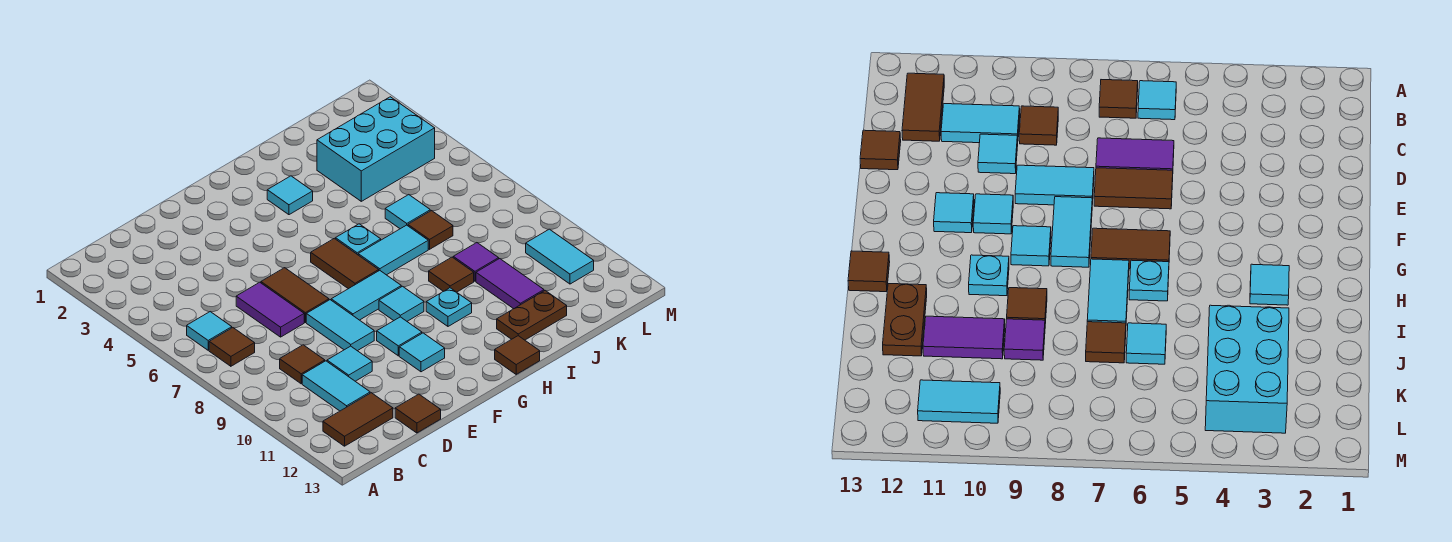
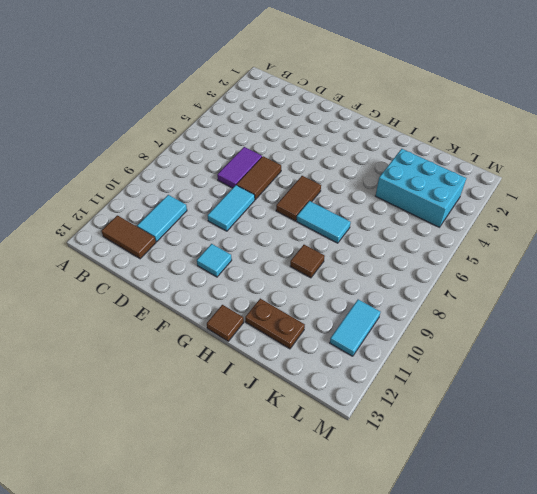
none -> cyan 1x1 tile [187,312,232,350]
none -> brown 1x1 tile [209,328,255,366]
none -> brown 1x1 tile [280,345,325,384]

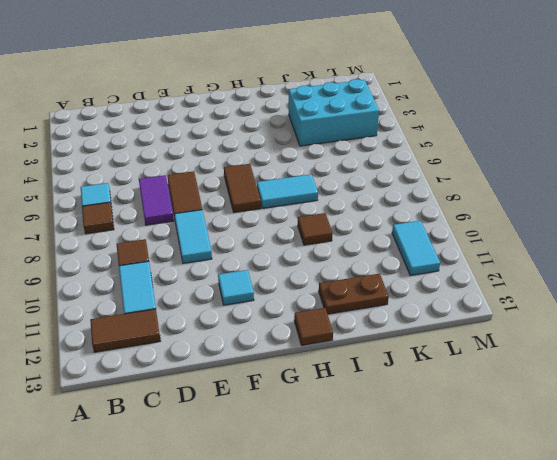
none -> cyan 1x1 tile [327,346,372,381]
none -> brown 1x1 tile [395,394,441,433]
none -> cyan 1x2 tile [331,270,401,320]

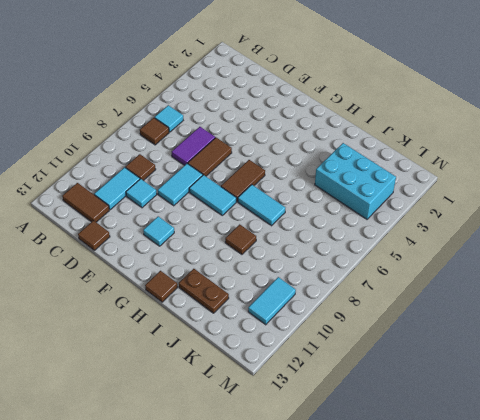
none -> cyan 1x1 tile [377,317,422,356]
none -> cyan 1x1 tile [379,286,424,321]
none -> cyan 1x1 tile [267,176,313,215]

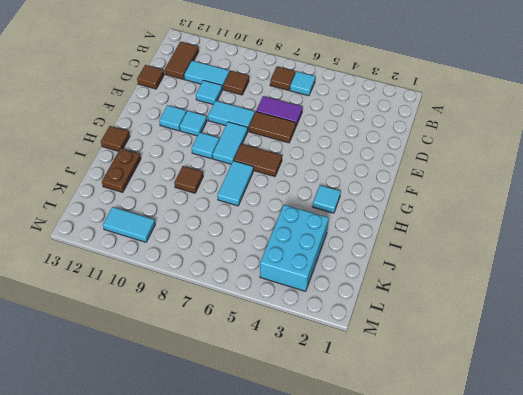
none -> cyan 1x1 plate [336,224,381,255]
none -> cyan 1x1 plate [426,288,472,326]
none -> cyan 1x1 tile [385,195,430,229]

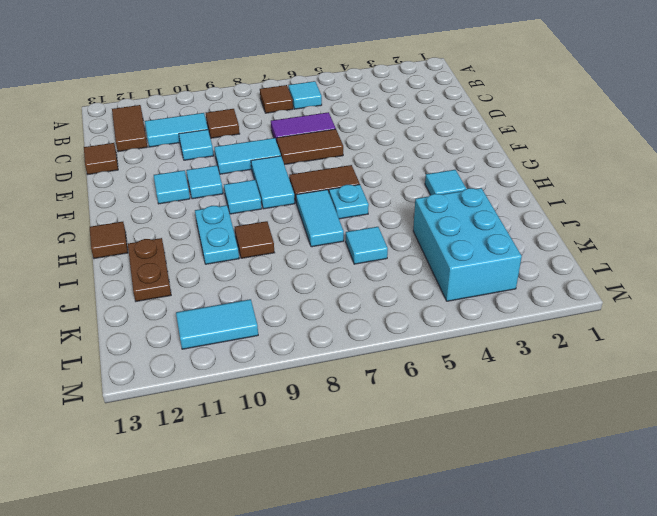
cyan 1x2 plate [195,205,239,264] -> cyan 1x1 plate [426,288,472,326]
none -> brown 1x1 tile [408,211,453,249]
none -> purple 1x1 tile [453,243,499,281]
none -> purple 1x2 tile [476,259,544,309]

